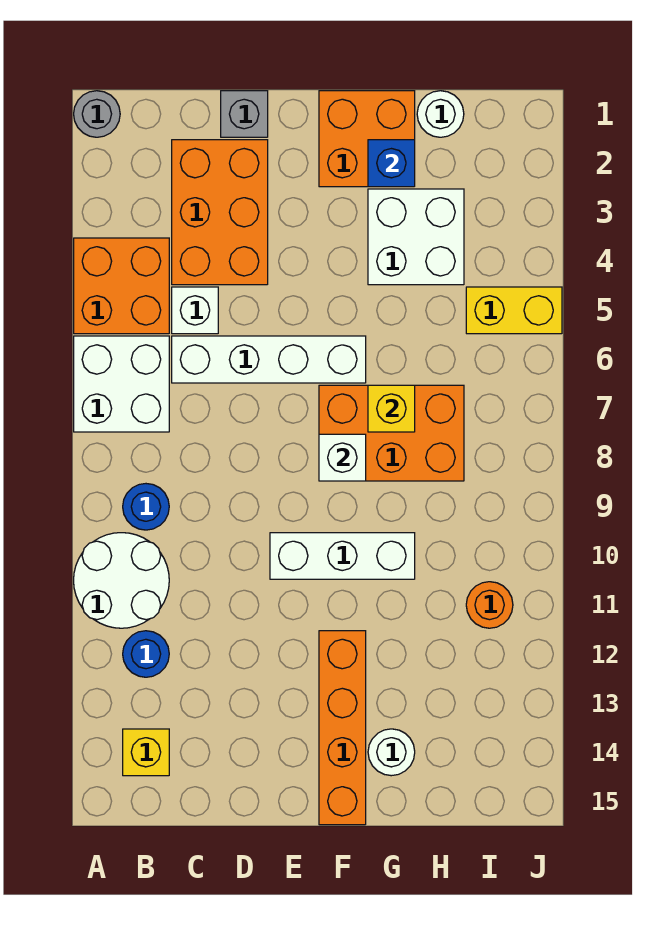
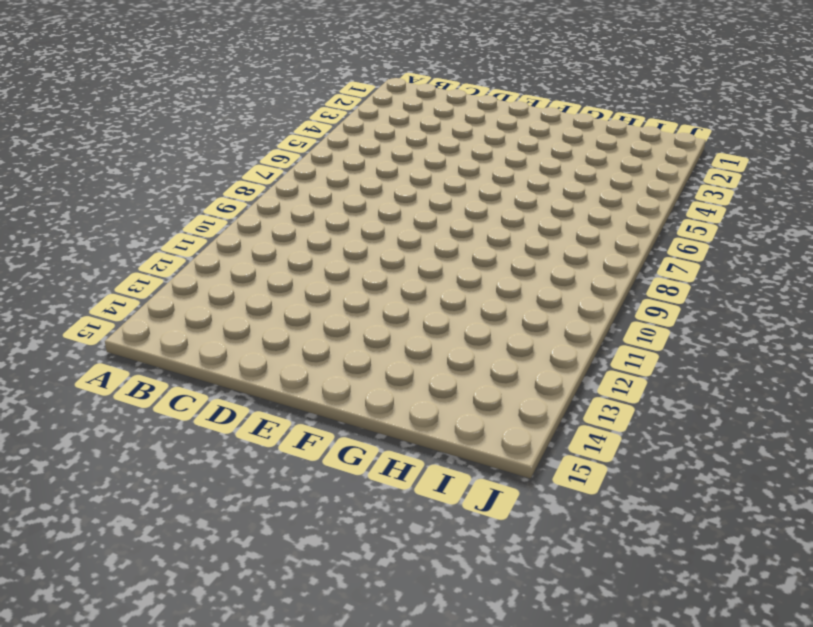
none -> grey 1x1 round brick [74,91,120,137]
none -> orange 2x2 brick [74,238,169,334]
none -> white 2x2 brick [74,336,169,432]

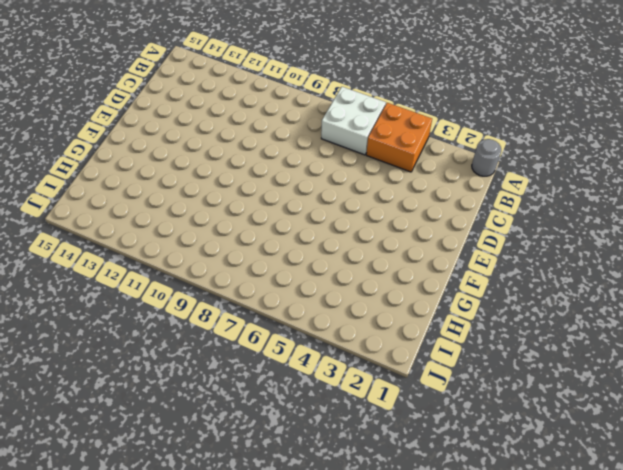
none -> white 2x2 round brick [74,533,169,628]
none -> blue 1x1 round brick [123,484,169,530]
none -> blue 1x1 round brick [123,631,169,677]

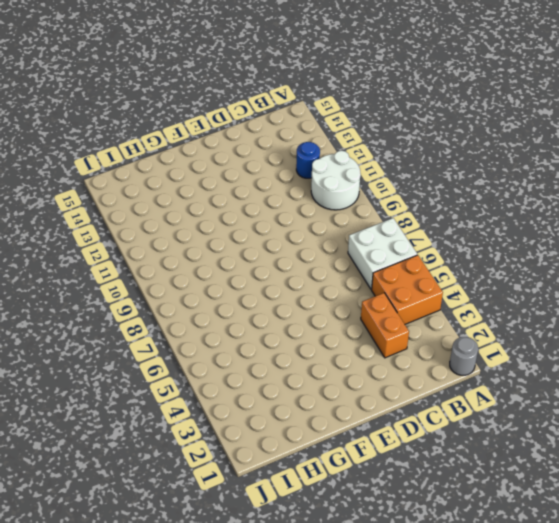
orange 1x2 brick [361,293,409,358] -> orange 2x3 brick [172,140,268,285]
none -> blue 1x1 round brick [123,484,169,530]
none -> yellow 1x1 brick [123,729,169,776]
none -> white 1x1 brick [172,287,218,334]

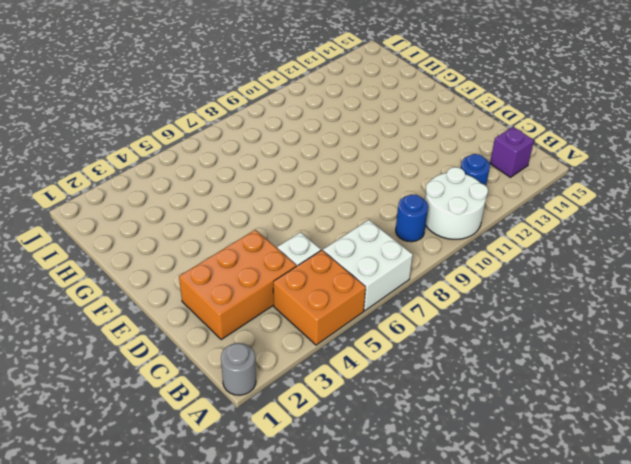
purple 1x1 brick [490,127,534,177] -> yellow 1x1 brick [123,729,169,776]
none -> white 1x4 brick [172,336,366,383]
none -> grey 1x1 brick [221,91,268,137]
none -> white 1x3 brick [270,533,415,579]

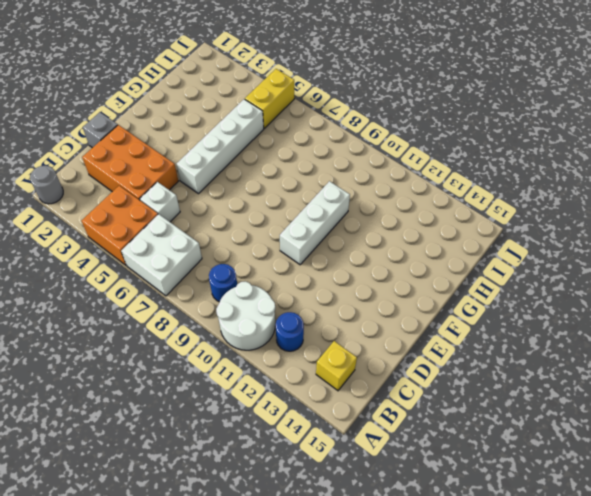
white 1x4 brick [177,99,264,194] -> white 1x4 brick moved to [172,336,366,383]
none -> orange 2x2 brick [319,91,415,187]
none -> orange 2x3 brick [319,385,464,481]
none -> orange 1x4 brick [319,631,366,825]

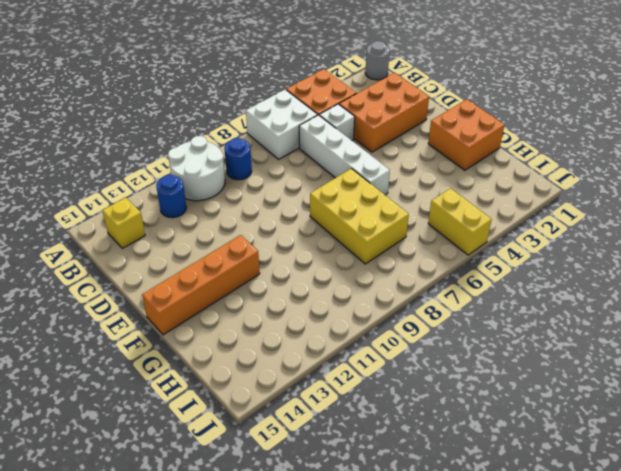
yellow 2x3 brick [310,169,409,264] -> orange 2x3 brick [319,385,464,481]
none -> grey 1x1 brick [221,91,268,137]
none -> white 1x3 brick [270,533,415,579]
none -> white 2x2 brick [368,189,464,285]

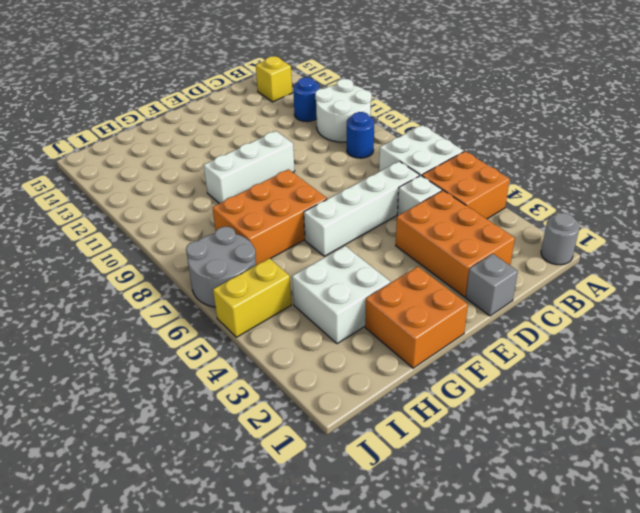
grey 2x2 round brick [186,227,256,307] -> none
none -> orange 1x4 brick [319,631,366,825]
none -> white 1x1 round brick [368,729,415,776]
none -> white 1x1 round brick [417,91,464,137]

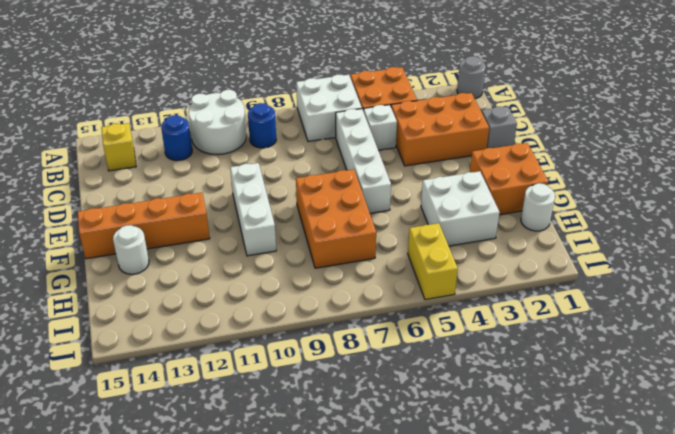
none -> orange 1x1 round brick [466,582,513,628]
none -> white 1x1 brick [319,434,366,481]
none -> blue 1x1 brick [368,140,415,187]

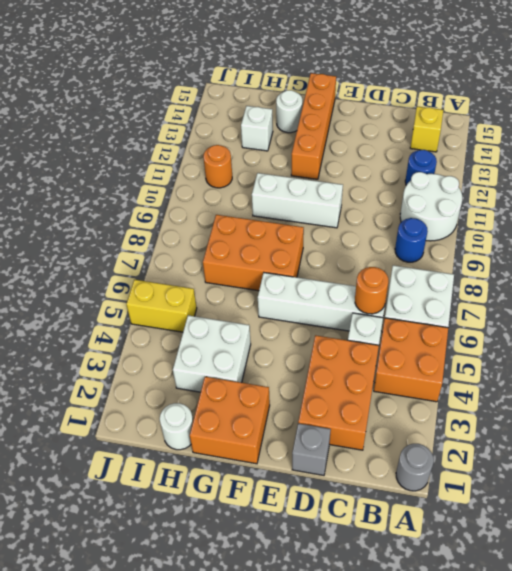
orange 1x1 round brick [355,267,388,314] -> none
white 1x1 brick [241,106,273,151] -> white 1x1 brick moved to [319,434,366,481]
none -> blue 1x1 brick [368,140,415,187]
none -> yellow 1x1 brick [368,385,415,432]

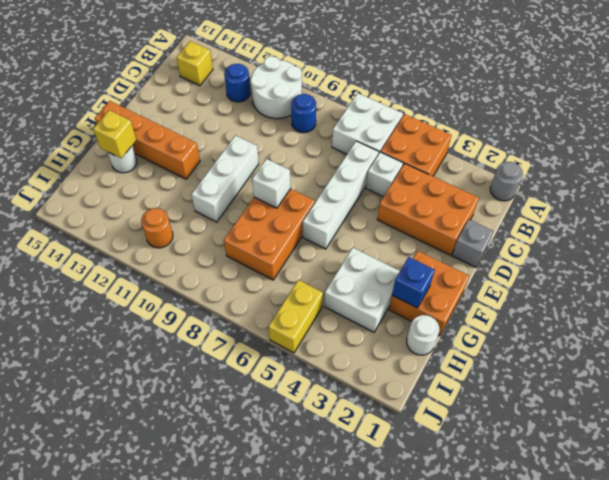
yellow 1x1 brick [93,110,136,158] -> yellow 1x1 brick moved to [368,385,415,432]

